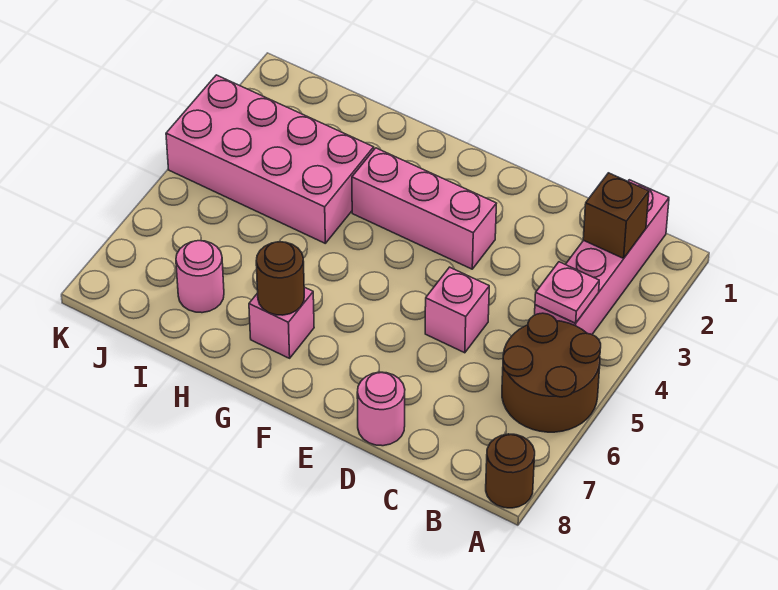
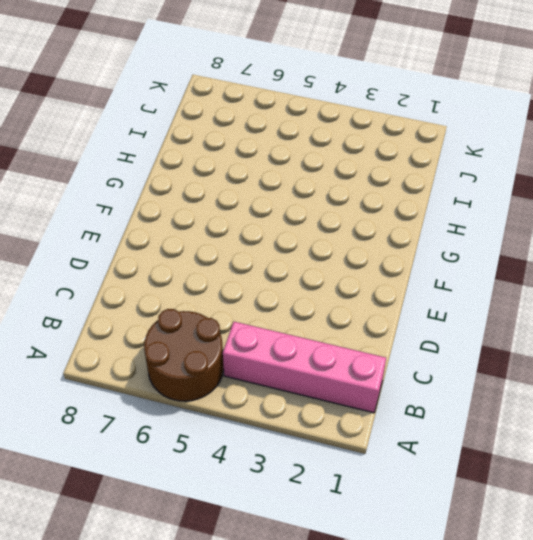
none -> brown 1x1 round brick [486,434,535,508]
none -> pink 1x1 brick [425,267,489,353]
none -> pink 1x1 round brick [357,372,405,446]

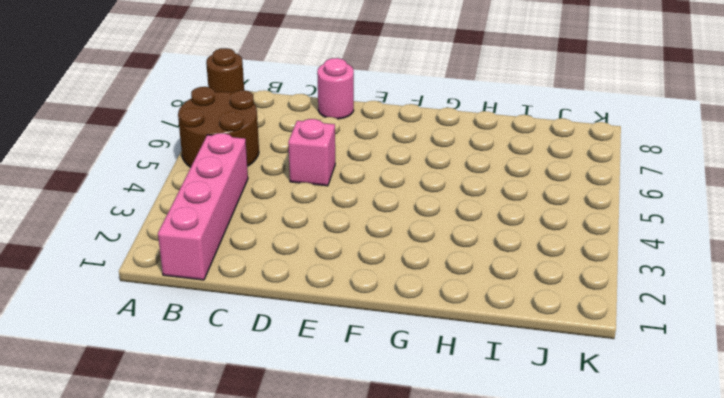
none -> pink 1x3 brick [352,148,497,269]
none -> pink 1x1 brick [249,287,314,358]
none -> pink 2x4 brick [166,75,374,243]

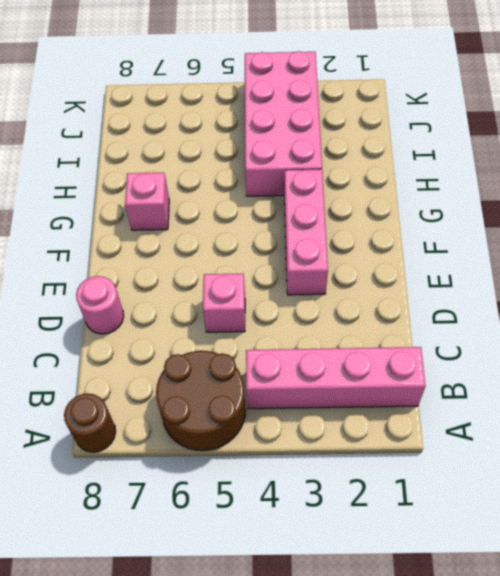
none -> pink 1x1 round brick [176,241,224,313]
none -> brown 1x1 brick [583,173,649,258]
none -> pink 1x1 plate [535,262,599,323]

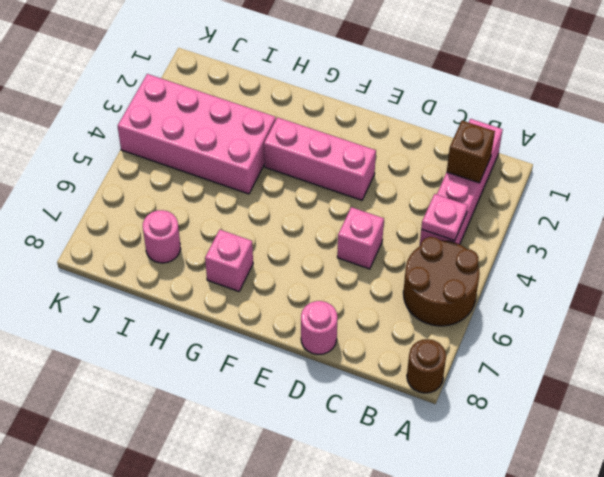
none -> brown 1x1 round brick [256,242,304,315]

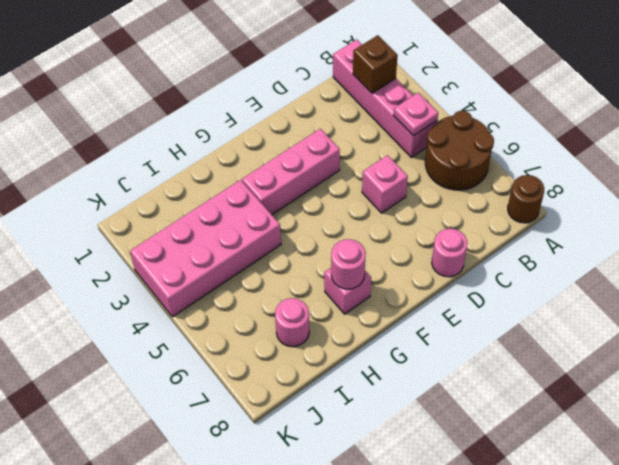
pink 1x1 round brick [331,239,366,289] -> brown 1x1 round brick [256,242,304,315]

